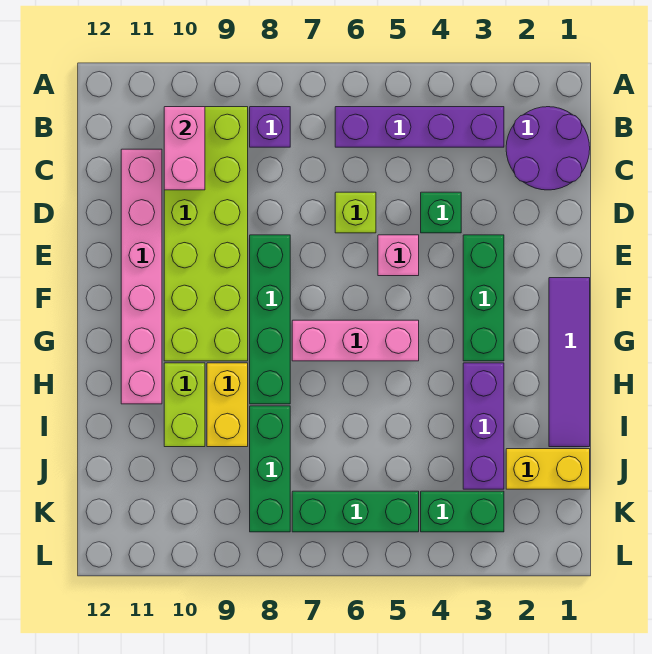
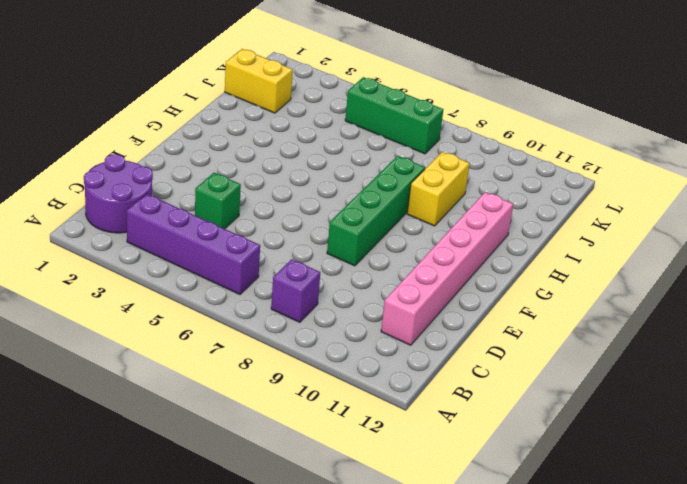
none -> lime 2x6 brick [164,107,248,361]
none -> lime 1x1 brick [335,192,376,233]
none -> green 1x3 brick [463,235,504,361]

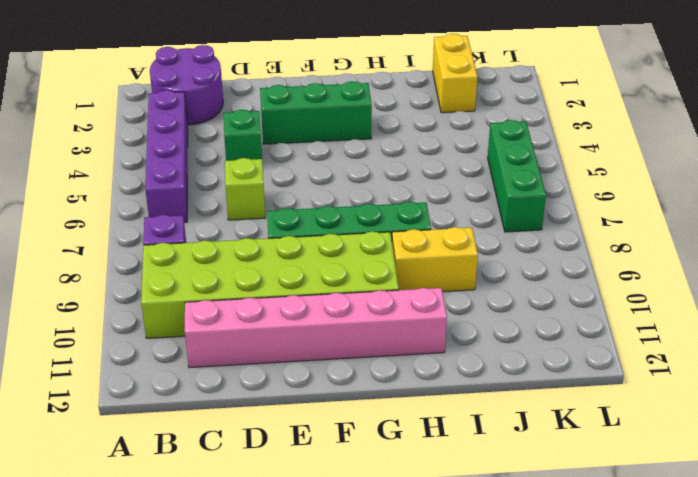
none -> pink 1x1 brick [378,235,419,276]
none -> purple 1x4 tile [549,278,590,447]
none -> pink 1x3 brick [292,320,419,361]

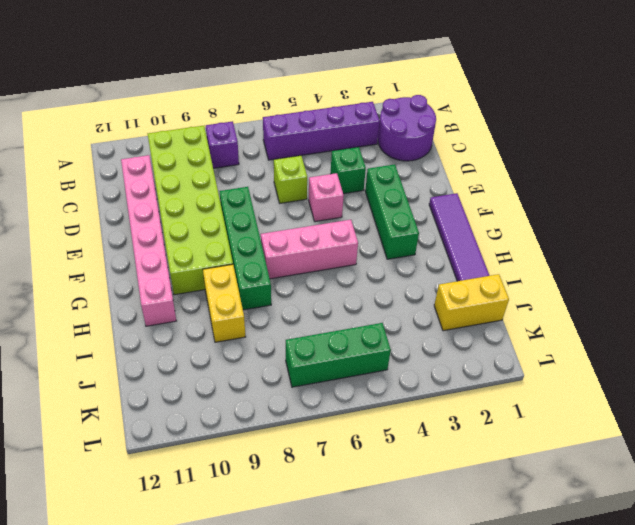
none -> purple 1x3 brick [463,363,504,489]
none -> lime 1x2 brick [164,363,205,447]
none -> green 1x3 brick [250,406,290,532]

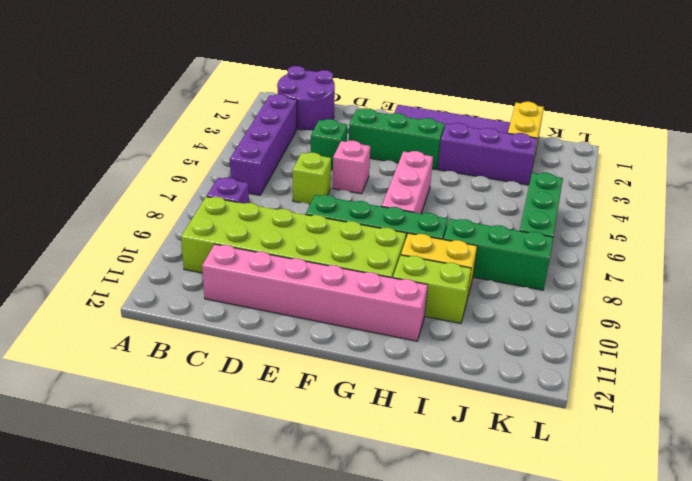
none -> green 1x2 brick [421,491,504,532]
none -> pink 1x2 brick [164,107,205,190]

